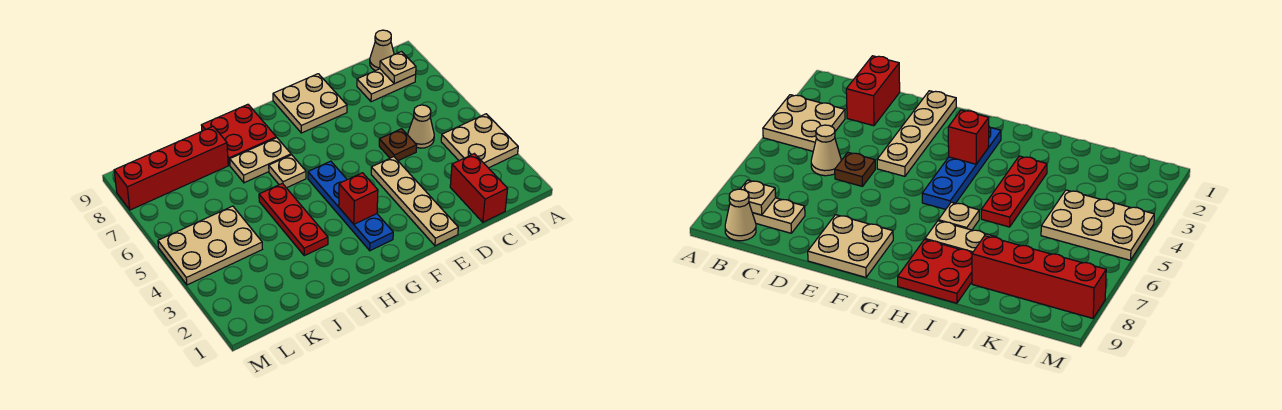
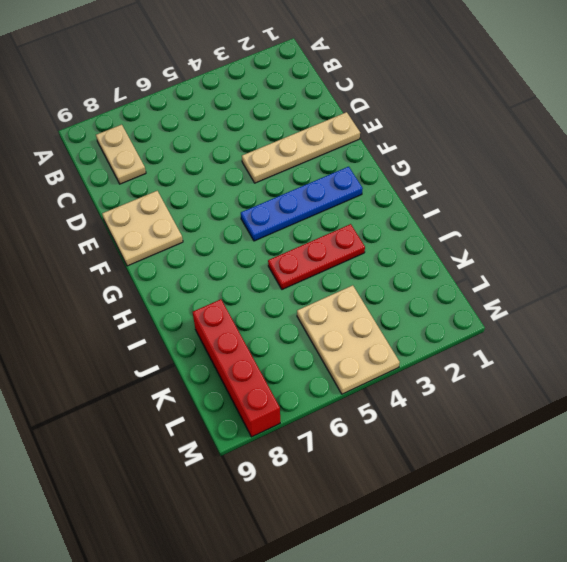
none -> tan 2x2 plate [441,114,518,168]
none -> tan 1x1 cone [370,30,394,71]
none -> red 1x2 brick [450,154,508,222]

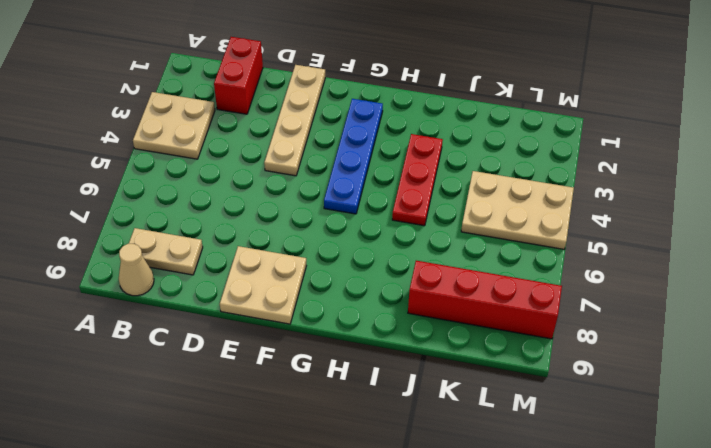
none -> tan 1x1 cone [408,105,434,148]
none -> brown 1x1 plate [379,129,417,161]
none -> tan 1x1 plate [269,155,306,188]

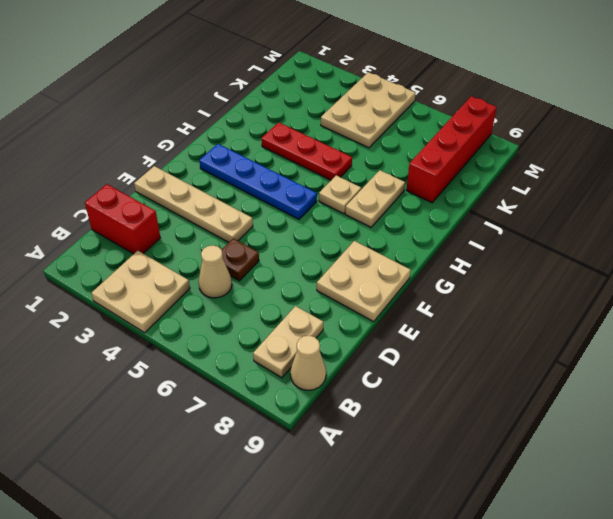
none -> red 2x2 plate [201,104,276,165]
none -> tan 1x1 plate [380,52,416,84]
none -> red 1x1 brick [339,173,378,224]

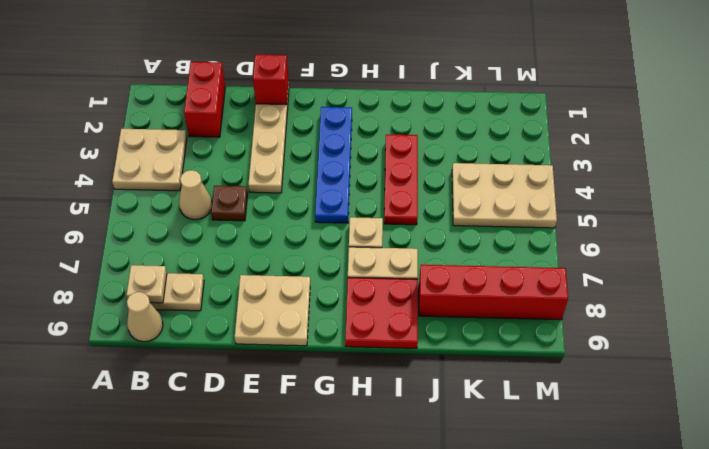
red 1x1 brick [253,55,289,105] -> red 1x1 brick moved to [339,173,378,224]

